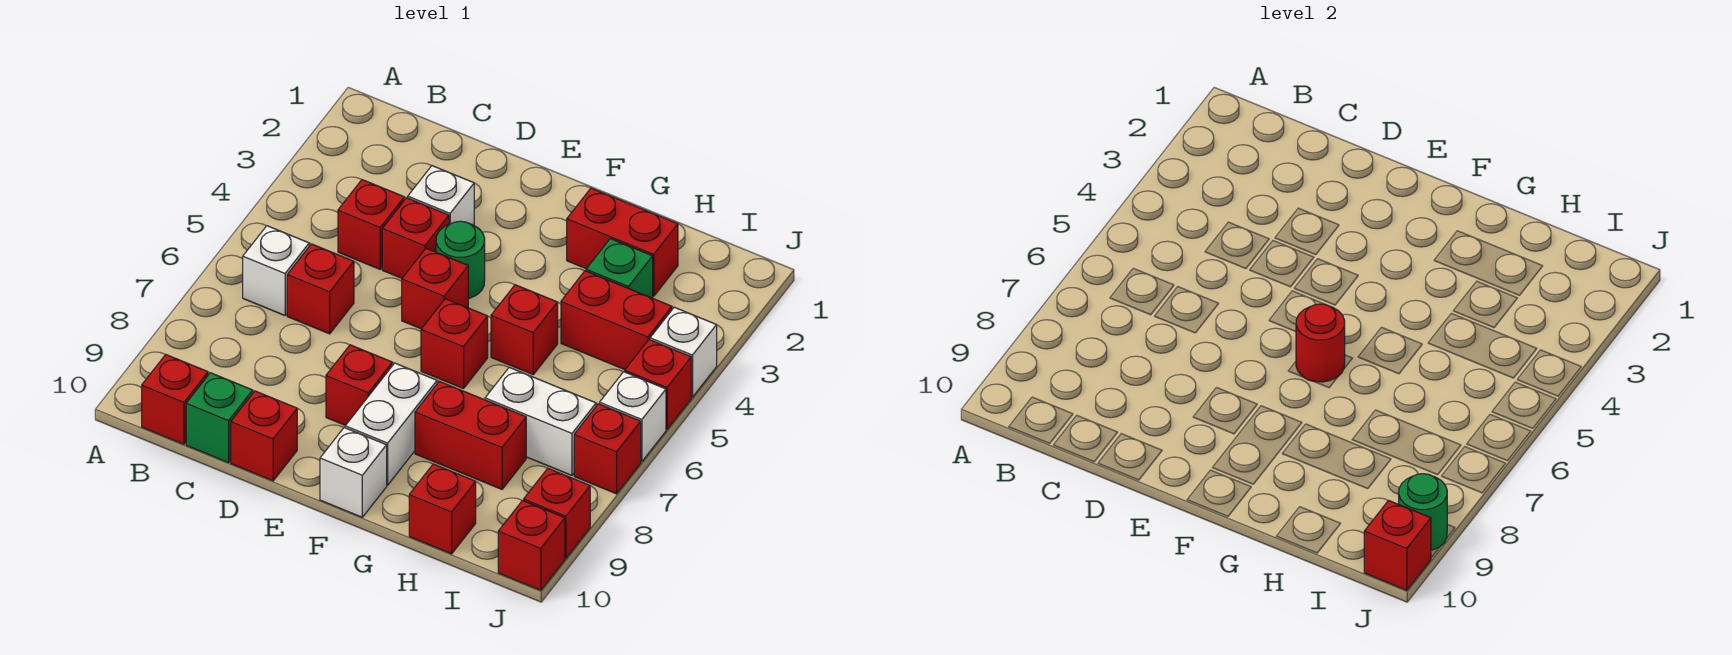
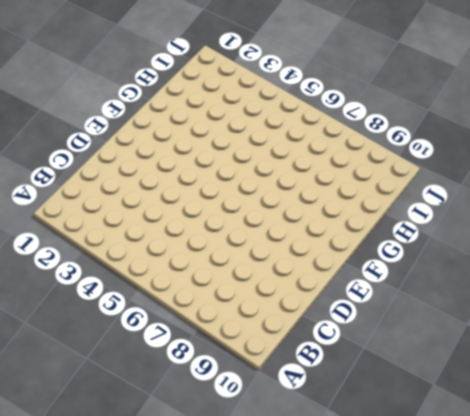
none -> white 1x1 brick [243,226,309,315]
none -> red 1x1 brick [142,355,208,444]
none -> red 1x1 brick [338,180,404,269]
none -> red 1x1 brick [287,244,354,334]

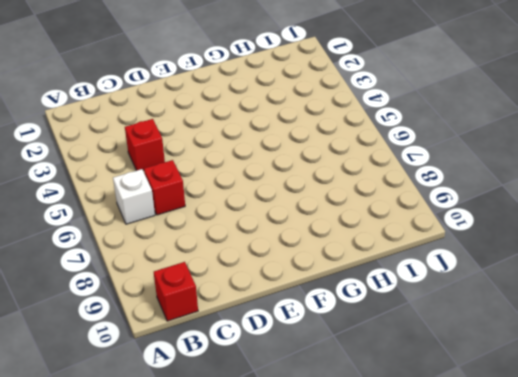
none -> green 1x1 brick [186,373,253,463]
none -> white 1x1 brick [408,166,474,225]
none -> red 1x1 brick [382,198,449,278]
none -> red 1x1 brick [231,391,297,481]

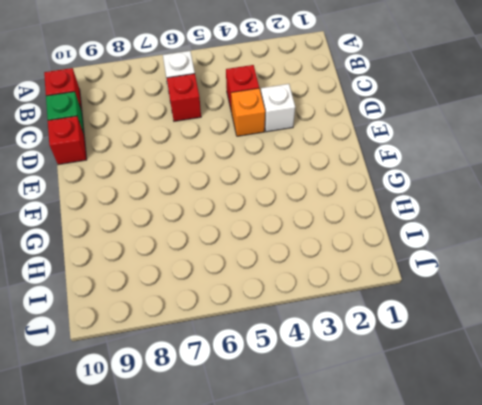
orange 1x1 brick [231,88,265,136] -> red 1x1 brick [382,198,449,278]
none -> green 1x1 round brick [436,221,485,299]
none -> red 1x1 brick [402,248,468,329]
none -> red 1x1 brick [326,345,392,425]
none -> red 1x1 brick [421,299,488,389]

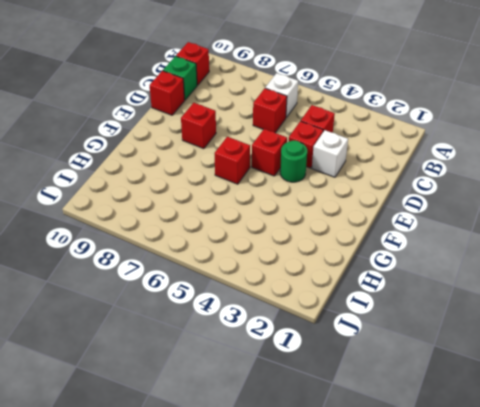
none -> white 1x2 brick [345,363,437,485]
none -> white 1x1 brick [320,428,387,517]
none -> red 1x2 brick [567,188,678,296]
none -> red 1x1 brick [491,285,558,374]

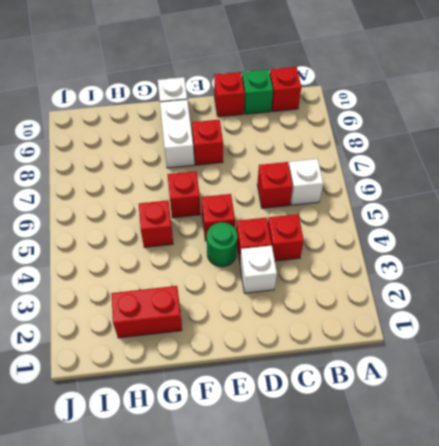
none -> red 1x2 brick [415,381,526,489]
none -> green 1x1 brick [586,239,653,298]
none -> red 1x2 brick [561,271,672,370]
none -> white 1x2 brick [485,367,596,475]

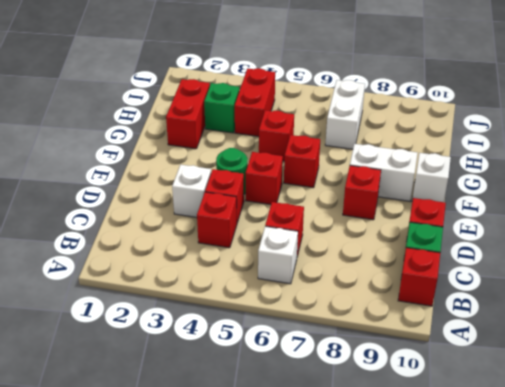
none -> red 1x2 brick [415,381,526,489]
none -> red 1x1 brick [409,464,476,554]
none -> white 1x1 brick [650,307,717,397]
none -> red 1x1 brick [625,340,691,429]

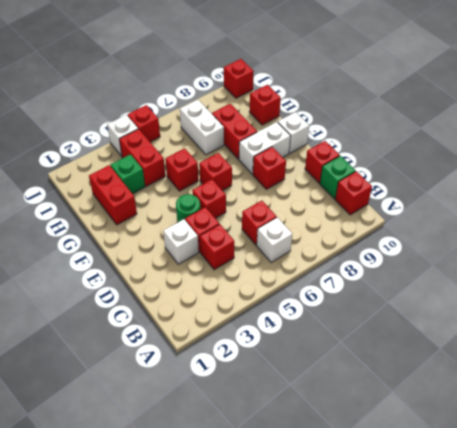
none -> white 1x1 brick [600,372,666,462]
none -> red 1x1 brick [574,404,641,494]
none -> red 1x1 brick [524,468,590,558]
none -> red 1x1 round brick [1296,304,1345,382]

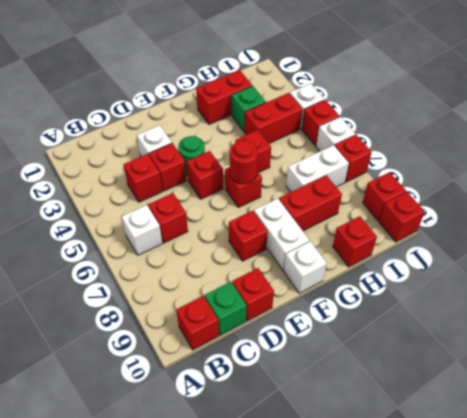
none -> green 1x1 round brick [1399,474,1447,550]
none -> red 1x1 brick [1364,500,1431,590]

